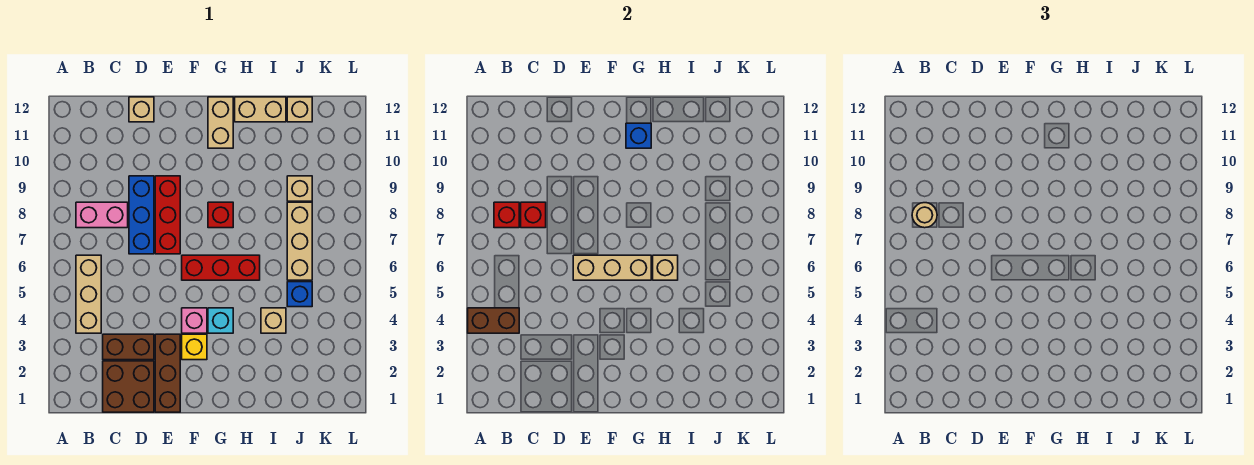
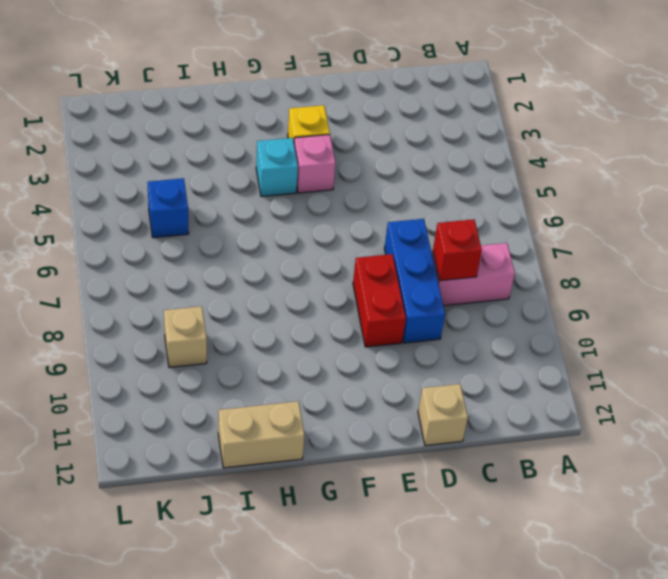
red 1x2 brick [353,254,406,347] -> red 1x3 brick [155,176,180,254]
none -> tan 1x3 brick [76,255,101,333]
none -> brown 2x2 brick [103,361,154,412]
none -> brown 1x2 brick [103,334,154,360]

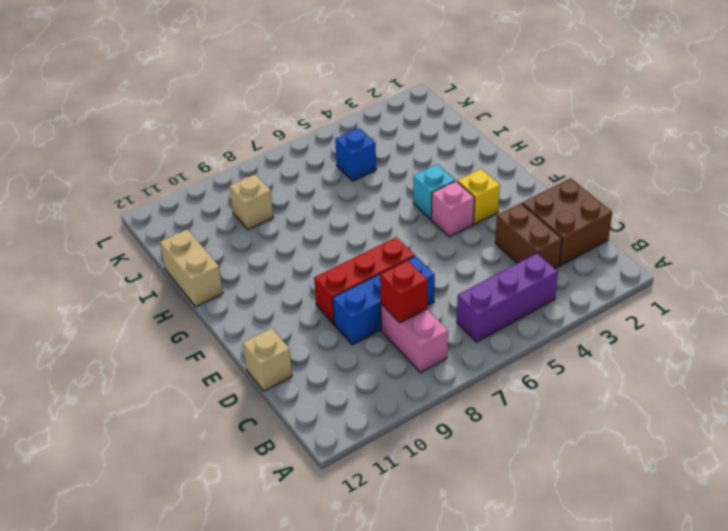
purple 1x3 brick [457,253,558,342] -> tan 1x3 brick [76,255,101,333]
none -> brown 1x3 brick [155,334,180,412]
none -> red 1x3 brick [182,255,260,280]
none -> red 1x1 brick [208,202,233,228]

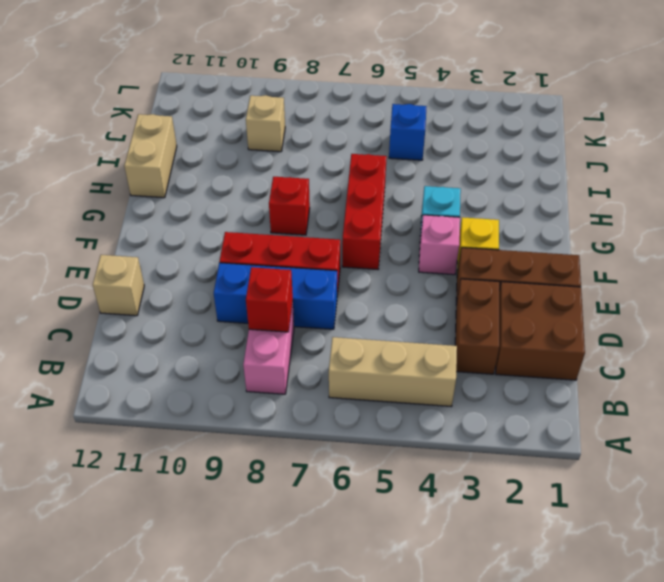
none -> tan 1x2 brick [208,97,233,148]
none -> tan 1x1 brick [261,308,286,333]
none -> tan 1x3 brick [287,202,312,280]

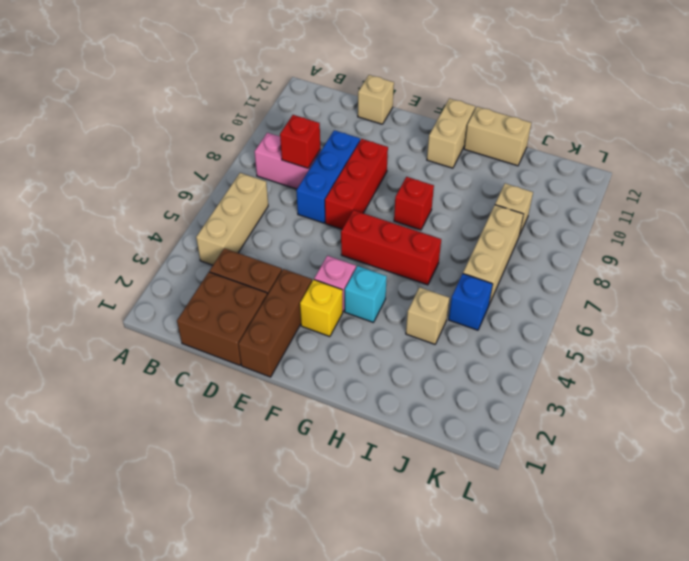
none -> tan 1x1 brick [287,97,312,122]
none -> brown 1x2 brick [468,308,519,333]
none -> red 1x1 brick [494,202,519,228]

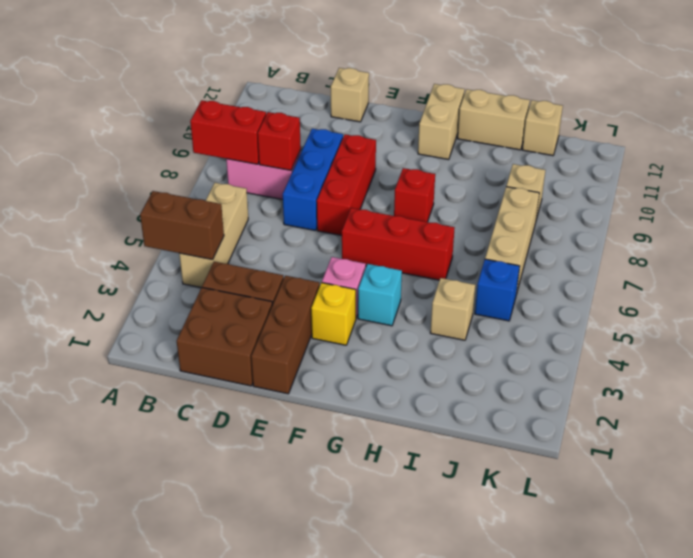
red 1x2 brick [190,100,266,164] -> red 1x1 brick [494,202,519,228]
none -> tan 1x3 brick [573,255,651,280]
none -> blue 1x1 brick [626,123,651,148]
none -> tan 1x1 brick [653,255,678,280]

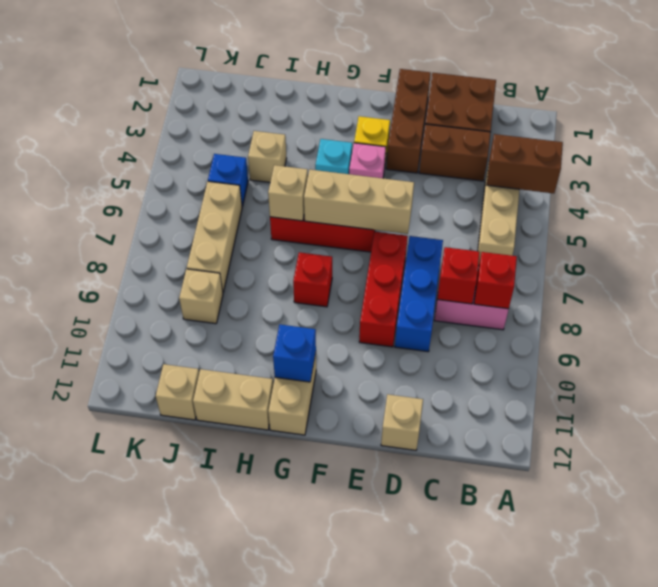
none -> tan 1x1 round brick [912,203,937,228]

